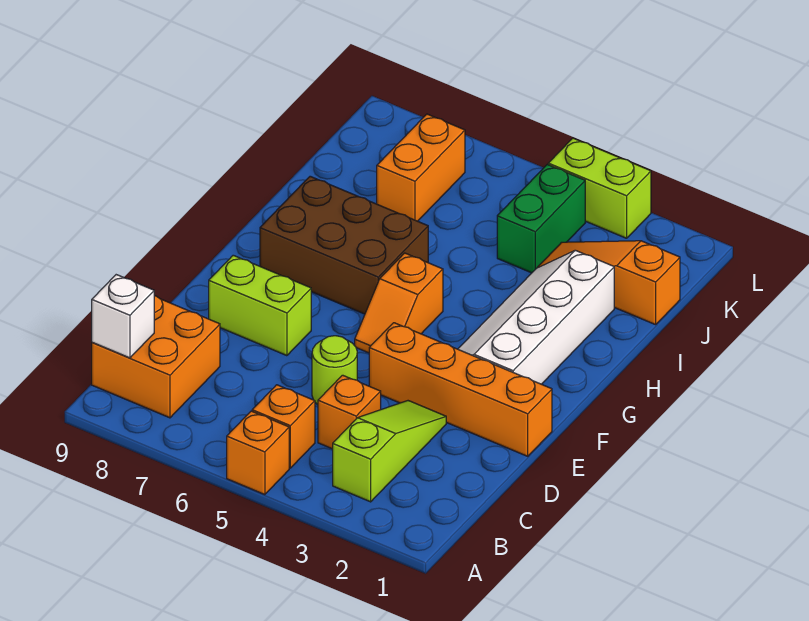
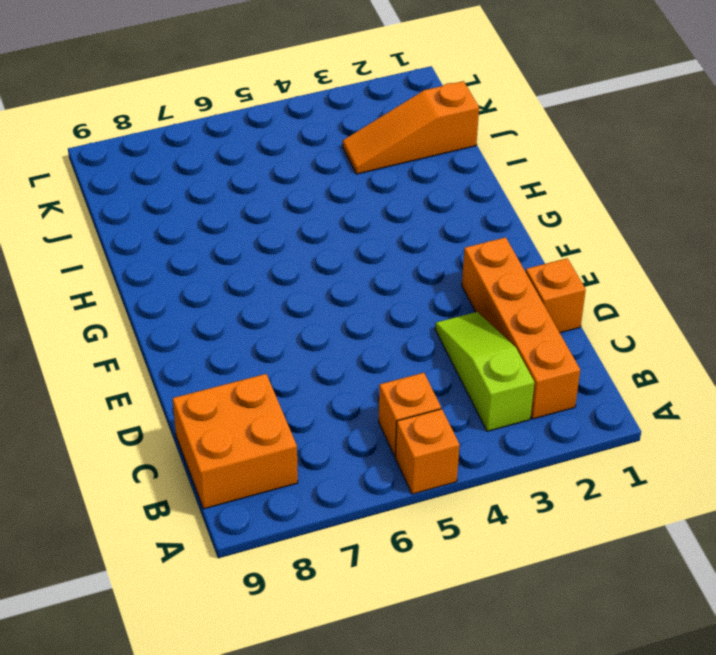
orange 1x4 brick [462,237,580,419] -> orange 1x4 brick turned to [369,323,552,456]
orange 1x1 brick [526,258,586,333] -> orange 1x1 brick moved to [318,375,381,449]
none -> lime 1x1 round brick [312,336,357,405]
none -> lime 1x2 brick [209,255,311,356]
none -> white 2x4 slope [458,250,614,384]

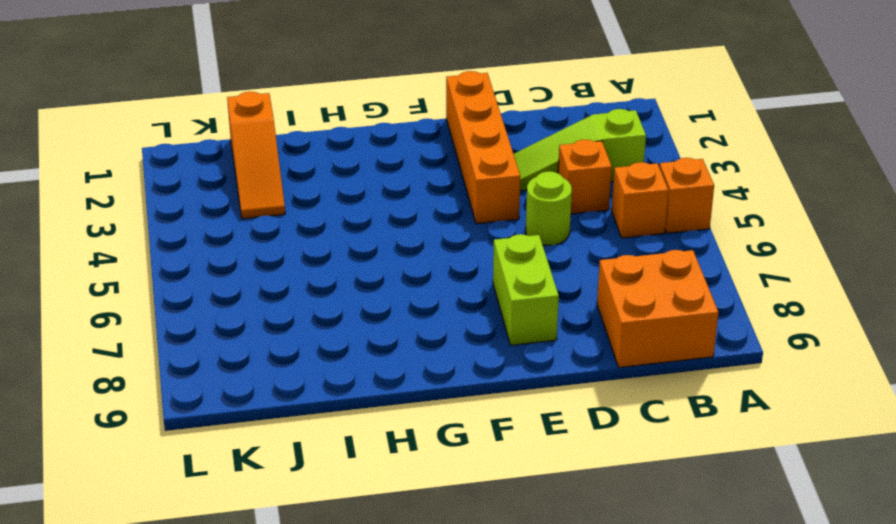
none -> white 2x4 slope [458,250,614,384]
none -> orange 1x2 slope [355,253,443,353]
none -> brown 2x3 brick [260,176,428,314]

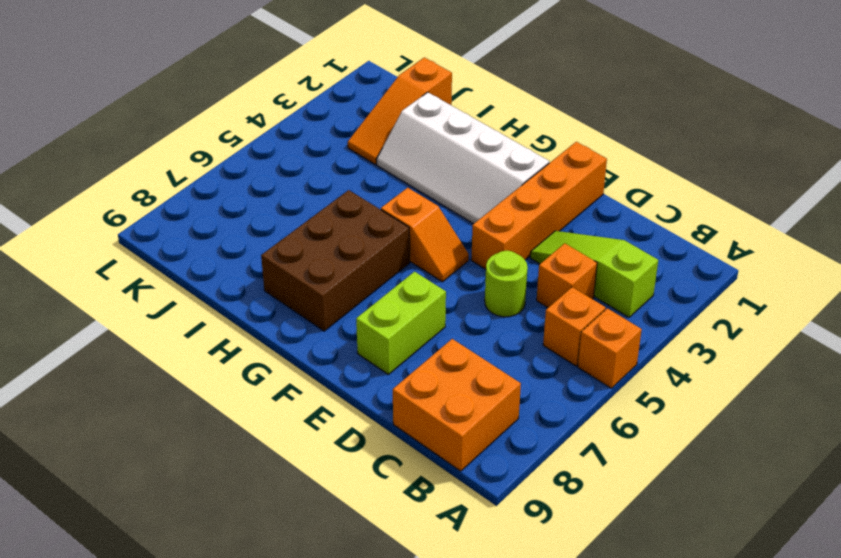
none -> green 1x2 brick [497,165,585,273]
none -> orange 1x2 brick [377,114,465,221]
none -> lime 1x2 brick [548,138,651,238]

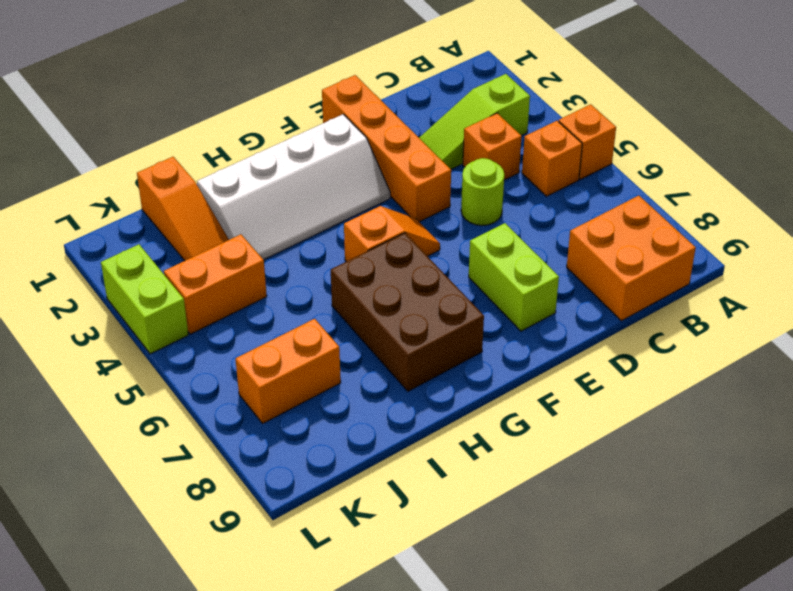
orange 1x2 brick [164,234,267,334] -> green 1x2 brick [497,165,585,273]
none -> white 1x1 brick [92,275,154,358]

